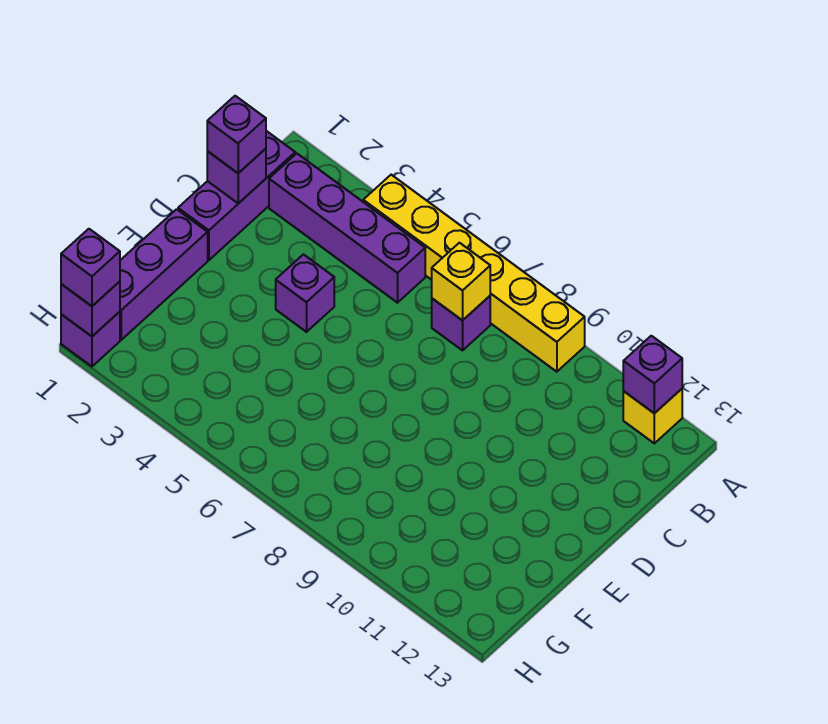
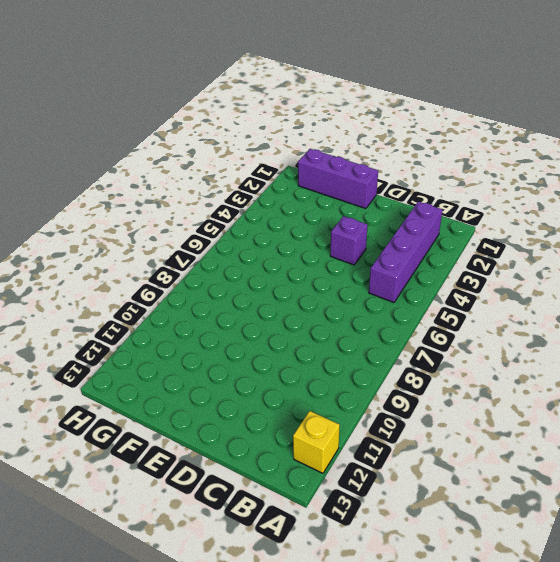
none -> yellow 1x6 brick [363,175,585,372]
none -> purple 1x3 brick [178,131,295,260]
none -> purple 1x1 brick [432,296,490,350]

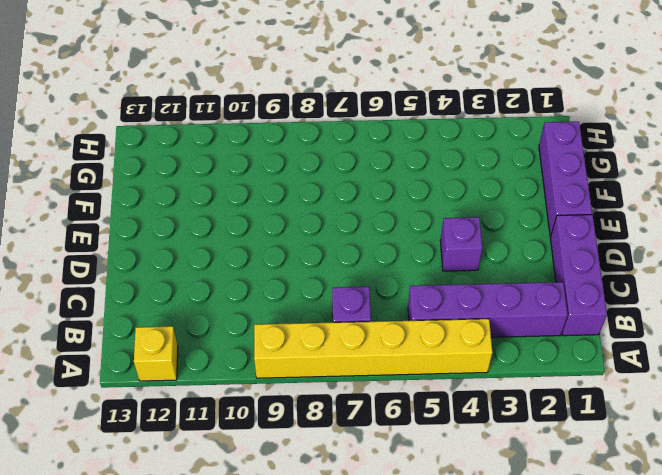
none -> purple 1x1 brick [61,312,120,366]
none -> purple 1x1 brick [623,336,682,413]
none -> yellow 1x1 brick [432,243,490,320]

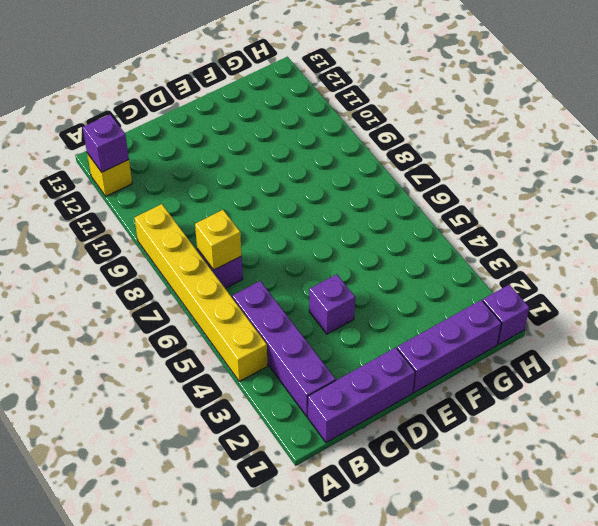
none -> purple 1x1 brick [207,149,266,203]
none -> purple 1x1 brick [61,281,120,336]
none -> purple 1x1 brick [207,96,266,173]

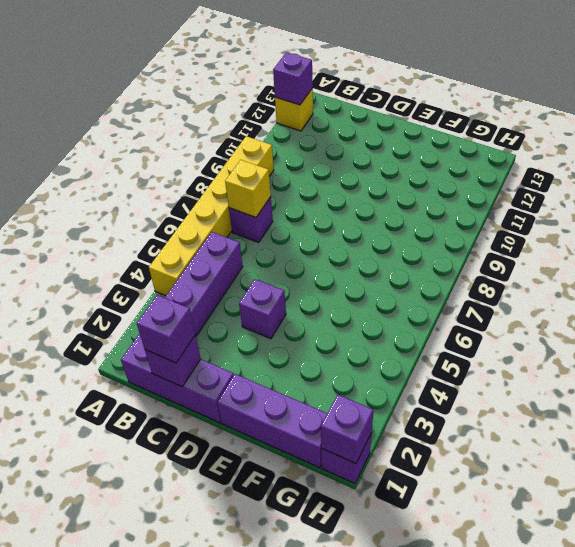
none -> purple 1x1 brick [61,229,120,306]

